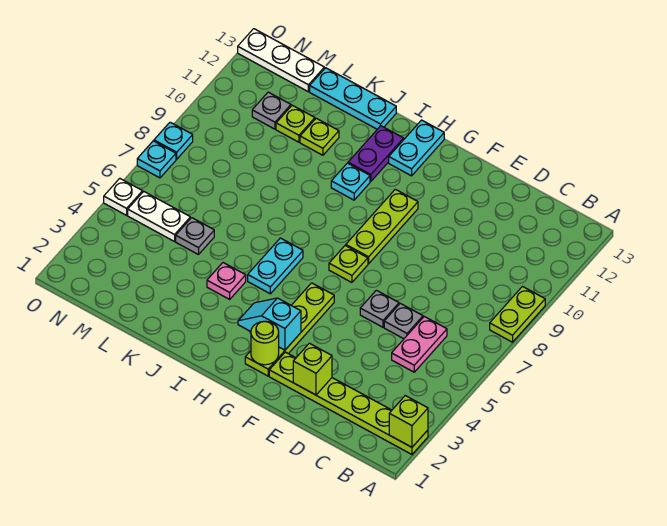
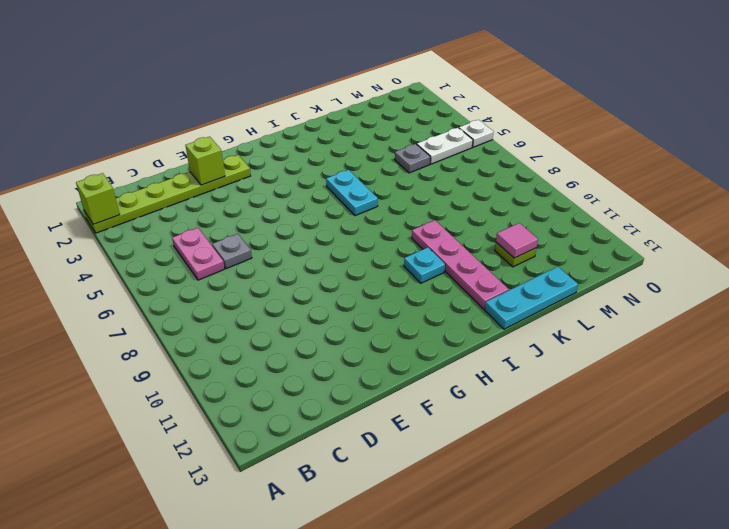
pink 1x4 plate [412,220,509,309] -> none
pink 1x1 tile [496,223,538,258] -> none
none -> lime 1x2 plate [490,287,545,342]
none -> grey 1x1 plate [360,290,399,327]
none -> lime 1x4 plate [245,283,334,376]

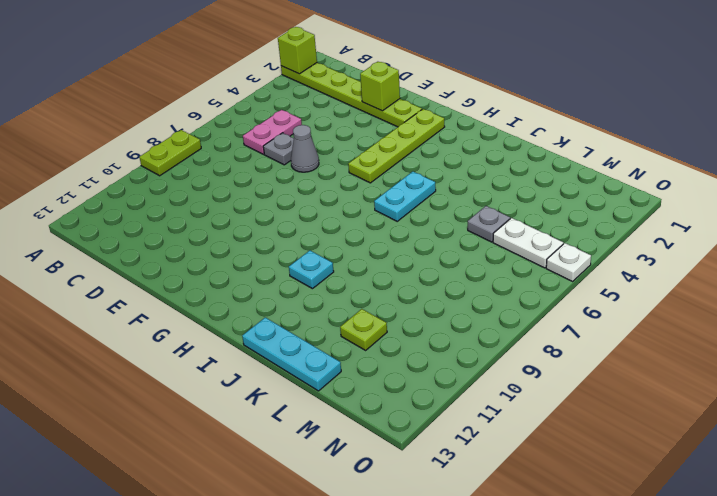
grey 1x1 cone [291,125,319,172] -> grey 1x1 plate [360,290,399,327]
none -> lime 1x1 plate [329,245,368,282]
none -> lime 1x3 plate [346,189,418,264]
none -> cyan 1x2 plate [389,120,444,176]

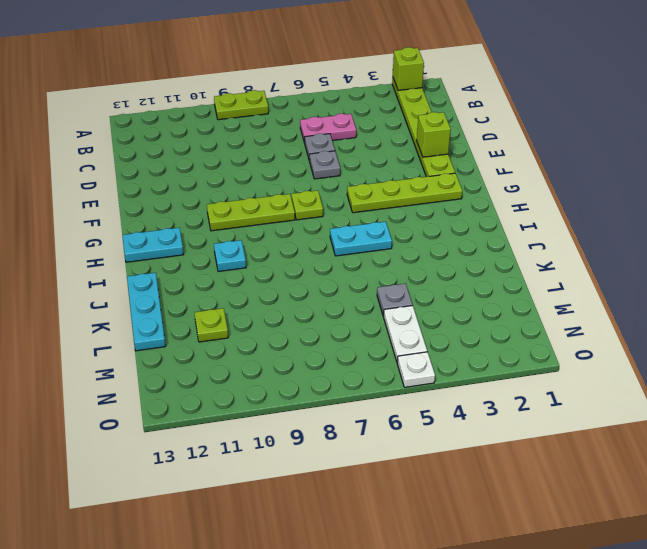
none -> purple 1x2 plate [348,126,404,181]
none -> pink 1x1 plate [207,263,246,299]
none -> lime 1x1 plate [300,118,339,155]

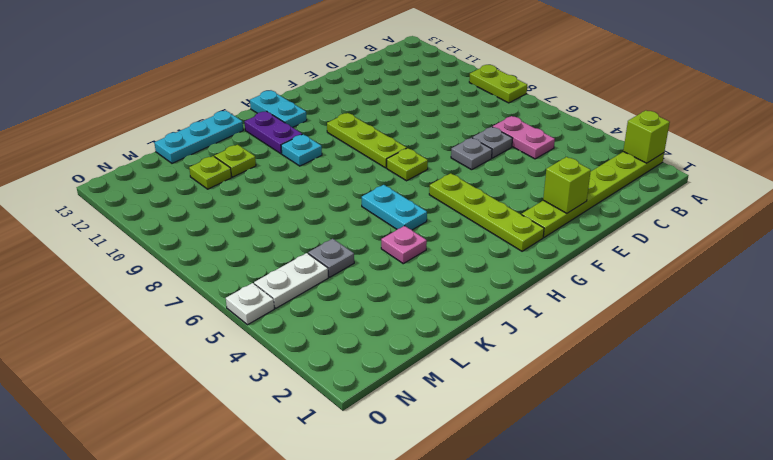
none -> grey 1x1 plate [252,92,291,129]
none -> white 1x3 plate [238,29,324,92]
none -> cyan 1x1 plate [137,141,176,178]

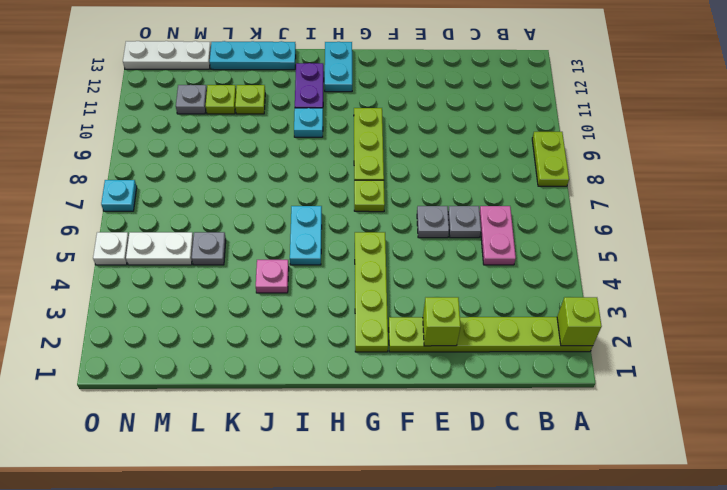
none -> cyan 1x1 plate [154,122,193,159]
none -> lime 1x1 round brick [251,321,279,365]
none -> cyan 1x2 slope [238,298,301,350]

